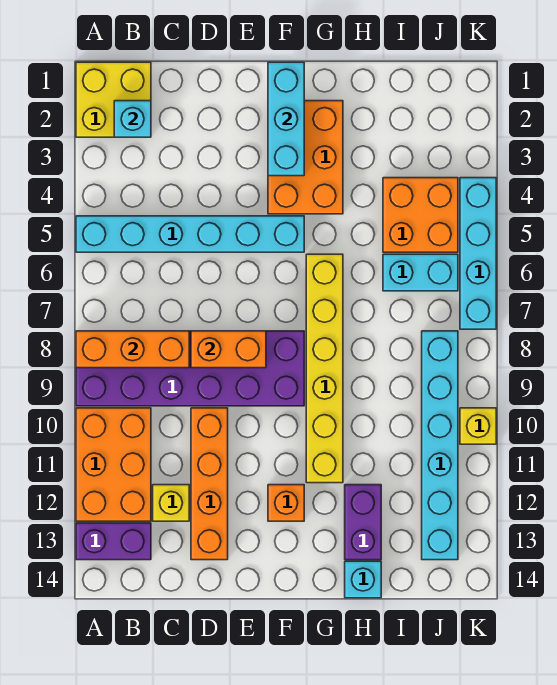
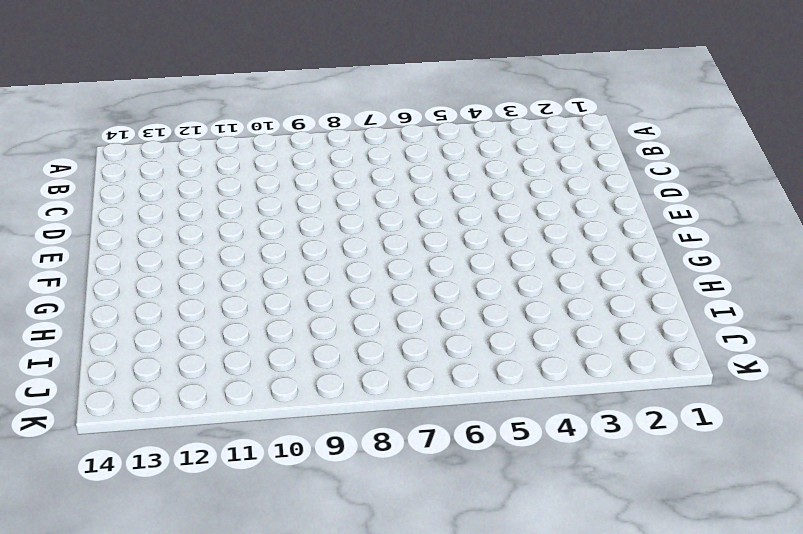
none -> yellow 2x2 brick [76,62,151,137]
none -> cyan 1x6 brick [76,216,304,252]
none -> purple 2x6 brick [76,331,304,406]

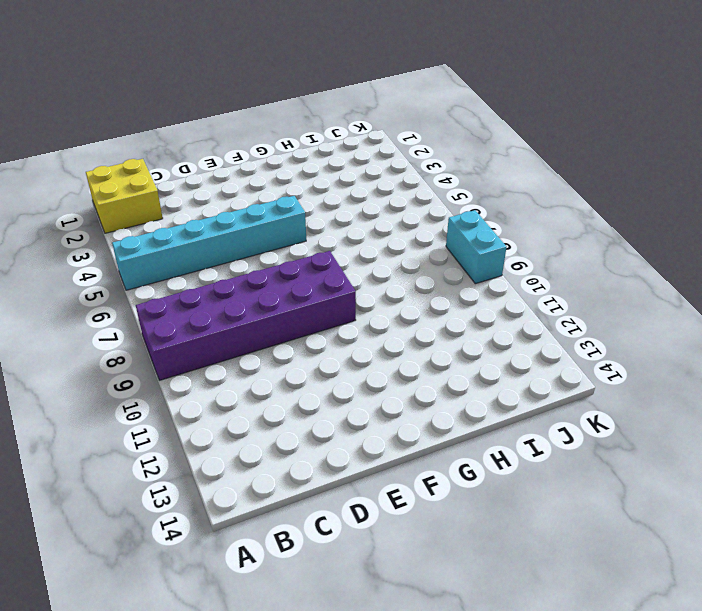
cyan 1x2 brick [446,210,506,284] -> cyan 1x2 brick turned to [383,254,458,291]
none -> orange 2x3 brick [76,408,151,521]
none -> purple 1x2 brick [76,523,151,560]
none -> yellow 1x1 brick [153,485,189,521]

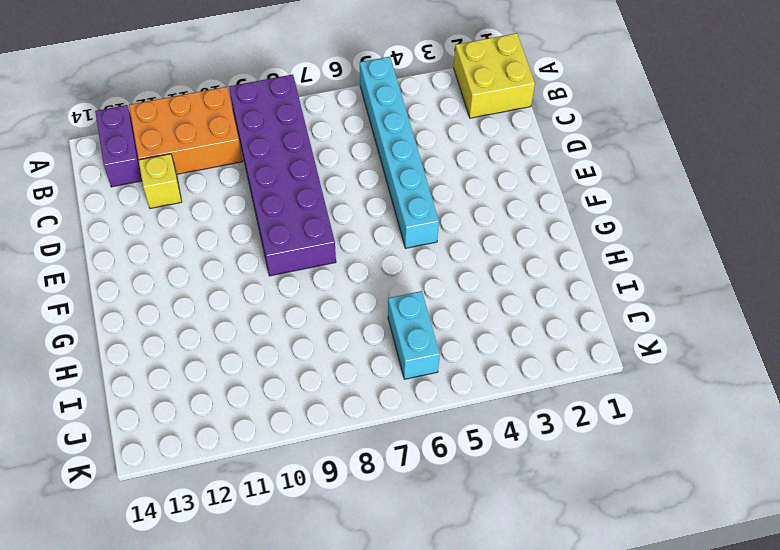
none -> orange 1x4 brick [191,408,228,560]
none -> orange 2x3 brick [268,101,343,214]
none -> orange 1x1 brick [268,485,304,521]

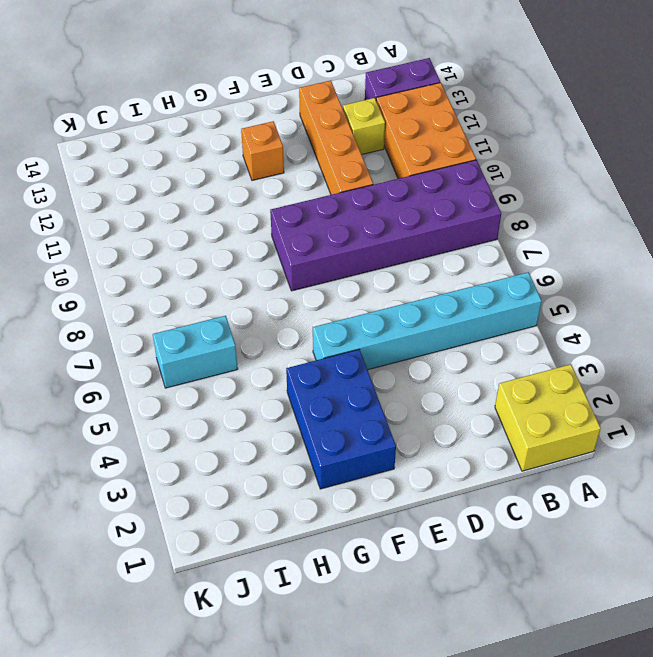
blue 2x3 brick [286,349,396,489] -> orange 2x3 brick [268,101,343,214]
none -> yellow 1x6 brick [306,254,343,483]
none -> purple 1x2 brick [345,485,381,560]
none -> cyan 1x1 brick [345,561,381,598]

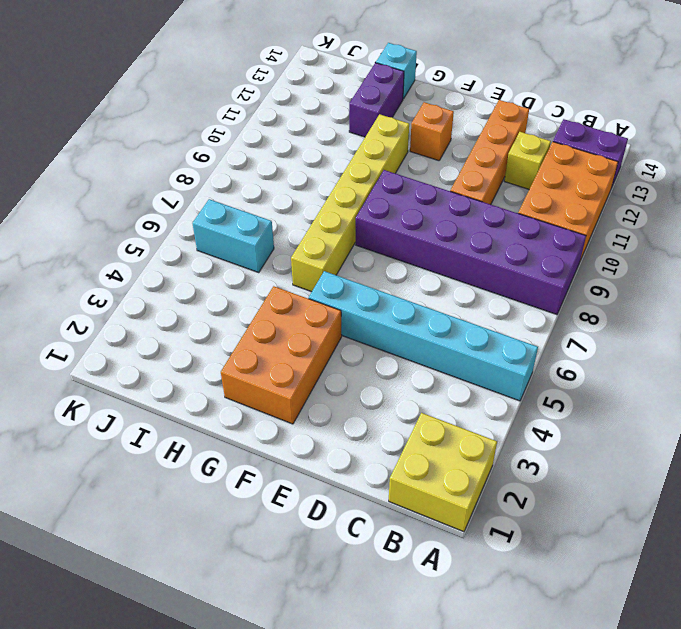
none -> orange 2x2 brick [383,178,458,252]
none -> cyan 1x6 brick [422,331,458,560]
none -> cyan 1x4 brick [460,178,496,329]

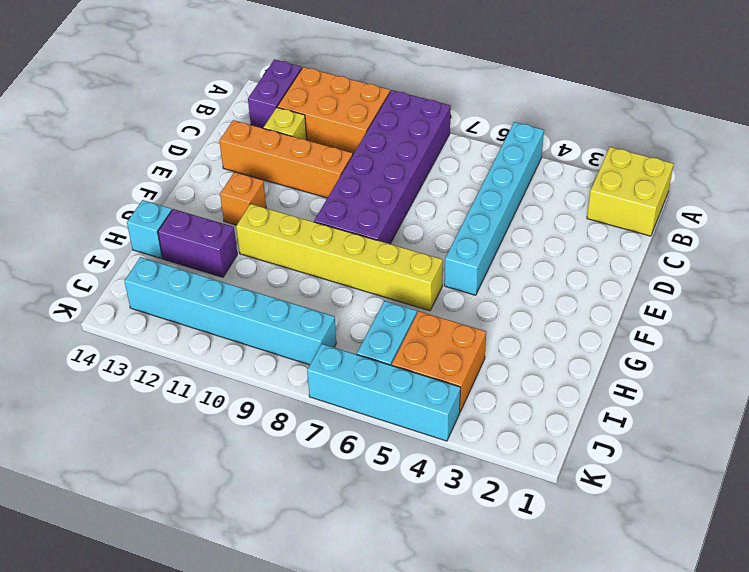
none -> orange 2x3 brick [268,101,343,214]
none -> yellow 1x1 brick [460,408,496,444]
none -> orange 1x3 brick [76,331,189,368]

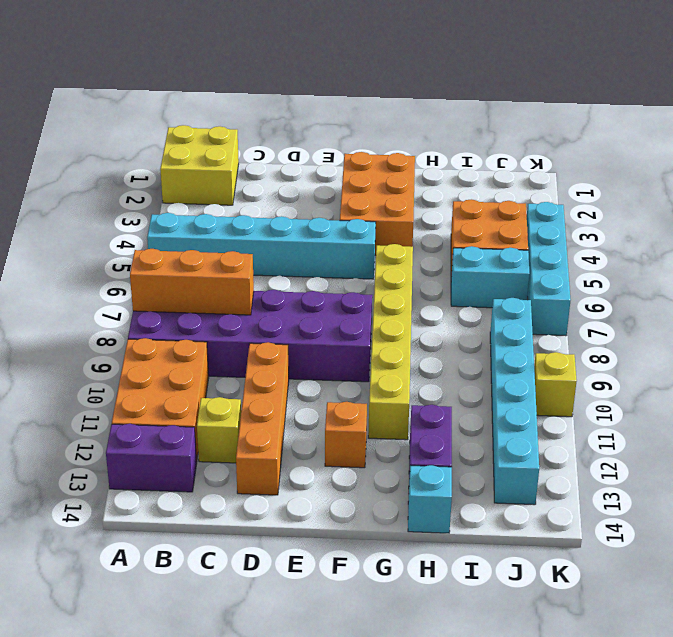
none -> cyan 1x1 brick [114,101,151,137]
none -> orange 1x2 brick [191,331,266,368]
none -> cyan 1x3 brick [268,62,304,176]

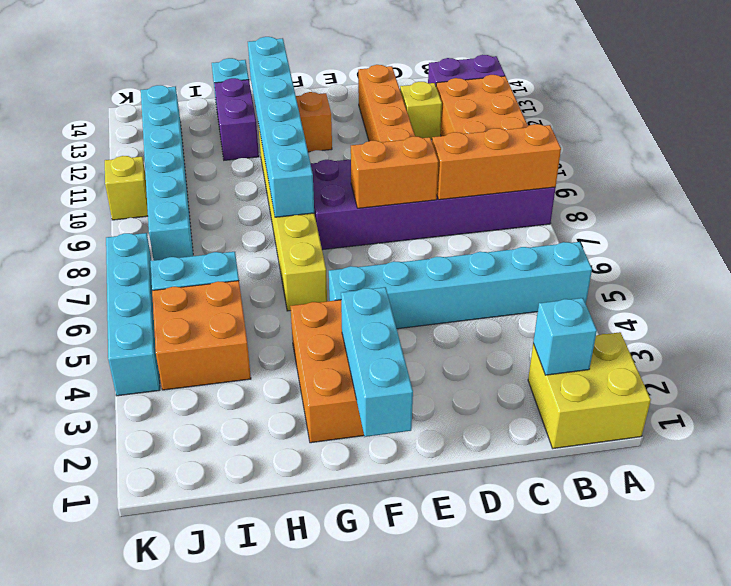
cyan 1x6 brick [248,37,314,217] -> none

